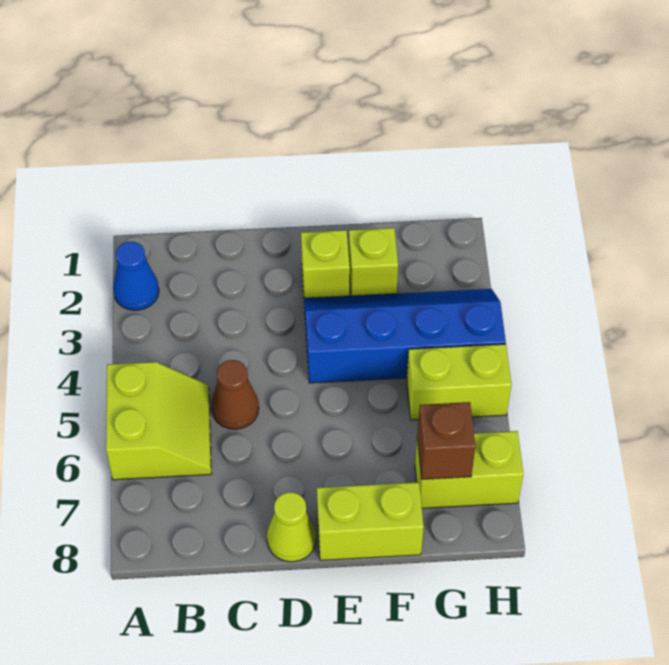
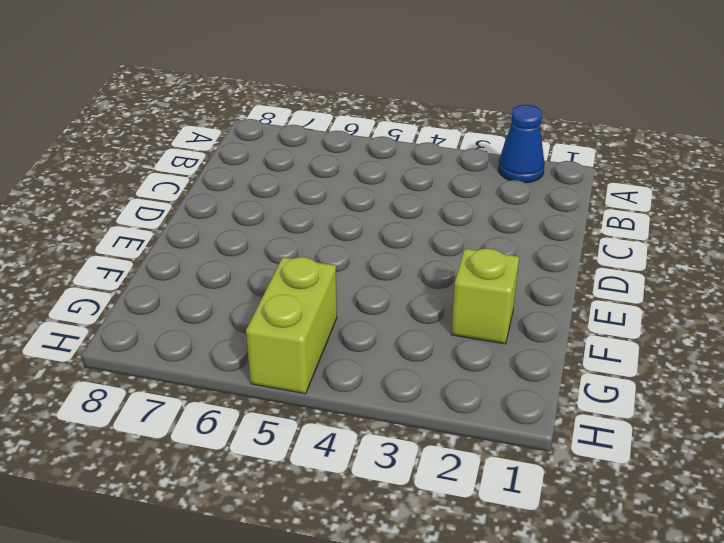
none -> lime 2x2 slope [106,362,211,480]
none -> brown 1x1 cone [211,360,259,429]

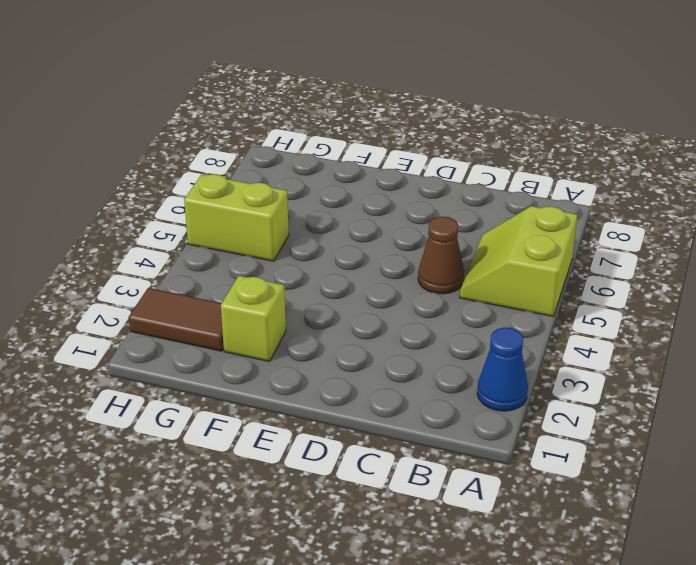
brown 1x2 tile [129,288,224,351] -> none
none -> lime 1x1 cone [267,492,316,562]
none -> lime 1x1 brick [301,230,350,298]

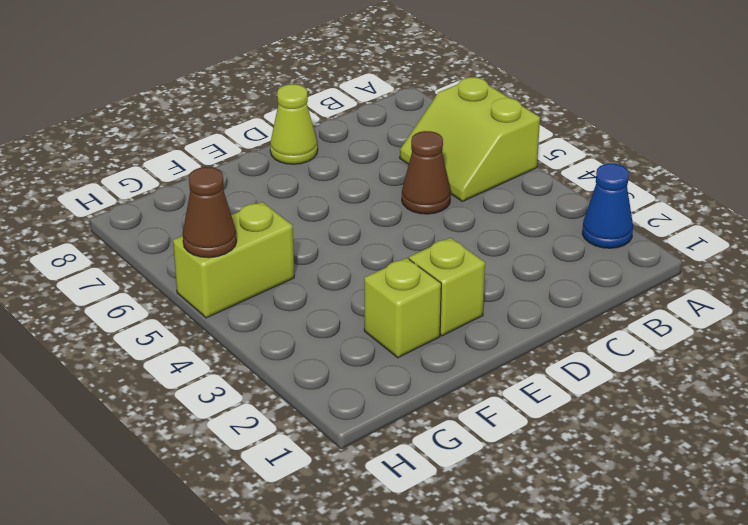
brown 1x1 cone [183,167,237,258] -> none
none -> blue 2x4 slope [304,289,506,383]
none -> lime 1x2 brick [317,482,424,560]

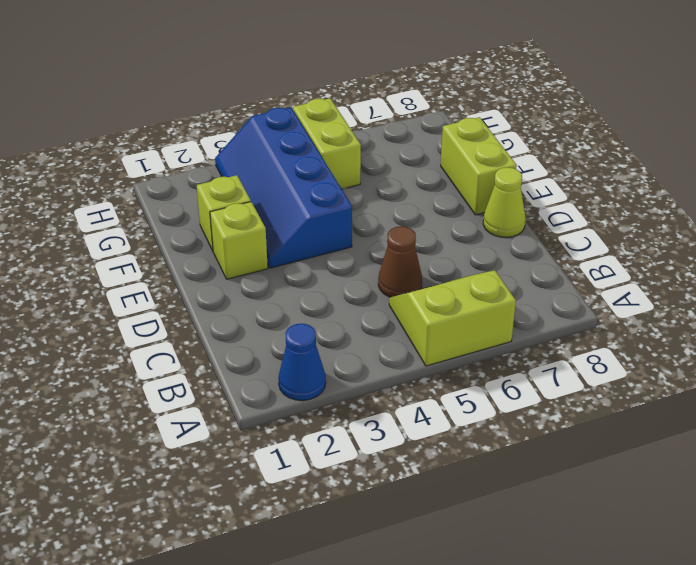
none -> lime 1x2 brick [415,431,523,508]
none -> brown 1x1 brick [417,402,475,479]

